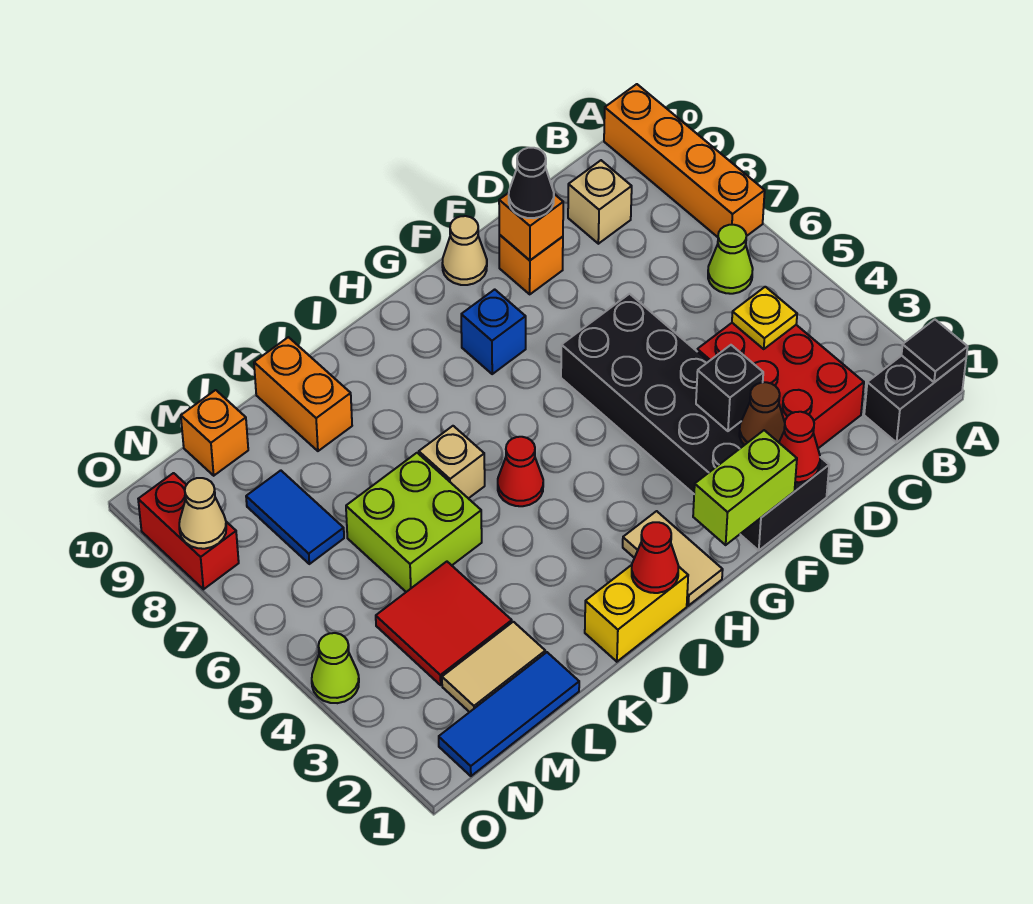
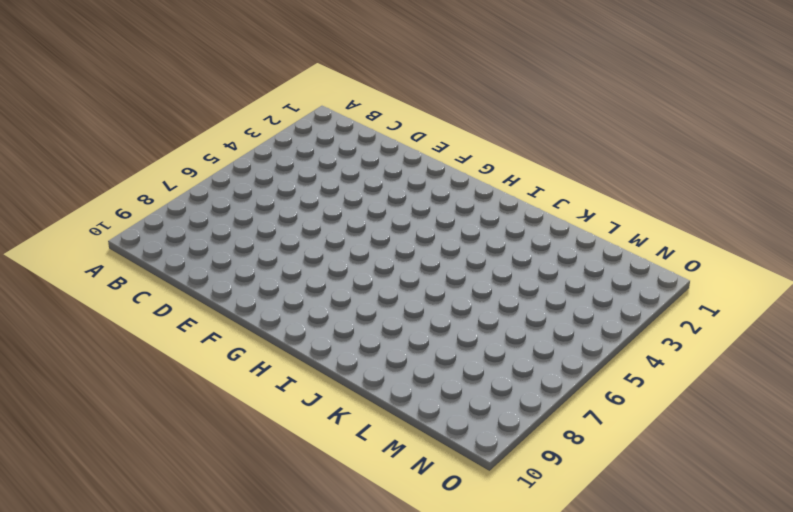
none -> black 1x2 brick [864,356,966,442]
none -> orange 1x4 brick [604,84,765,237]
none -> lime 1x1 cone [708,225,753,294]
none -> red 2x3 brick [697,323,864,448]

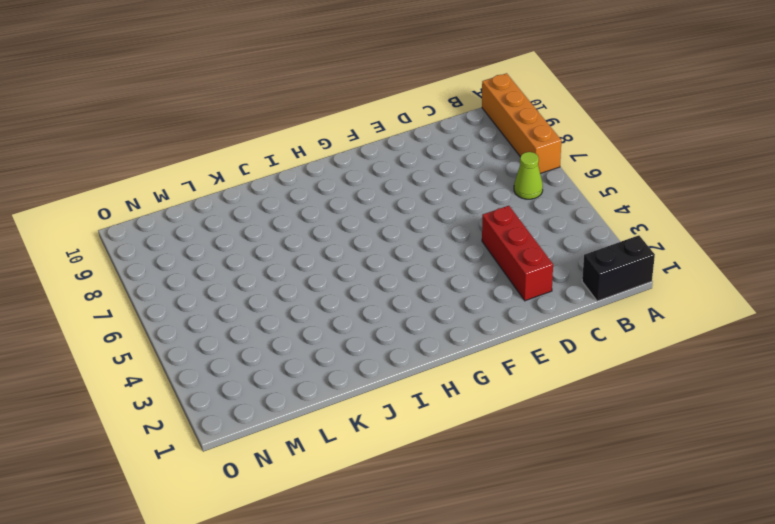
red 1x3 brick [482,206,553,301] -> red 2x3 brick [697,323,864,448]
none -> tan 1x1 brick [568,160,632,244]
none -> black 2x6 brick [561,294,829,550]
none -> orange 1x1 brick [499,235,563,294]
none -> tan 1x1 cone [442,216,487,285]

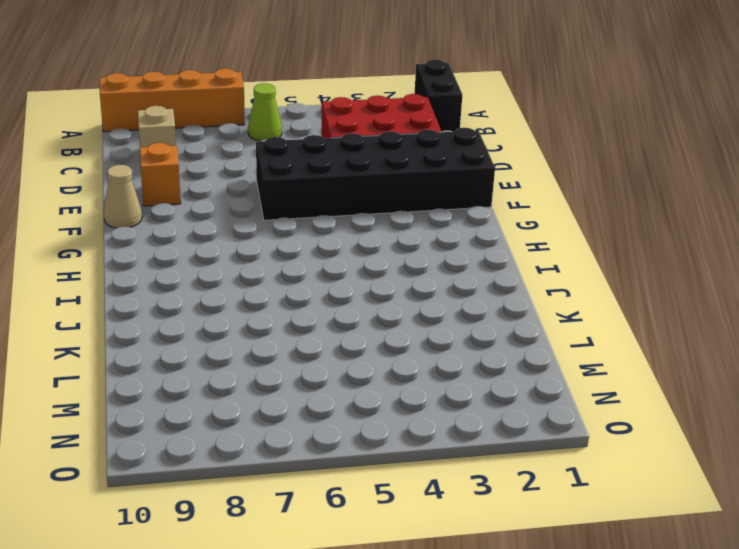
none -> blue 1x1 brick [461,289,526,374]
none -> tan 1x2 tile [623,511,723,606]
none -> yellow 1x2 brick [585,565,688,662]
none -> red 1x1 cone [498,437,543,506]

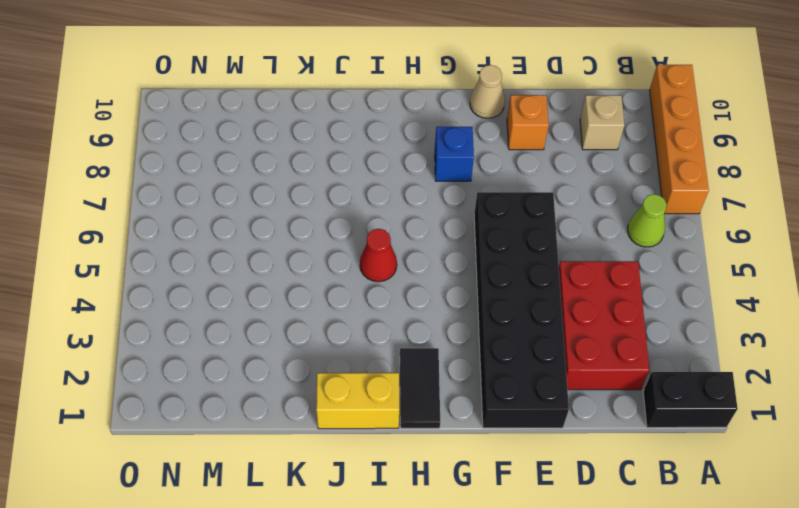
black 1x2 tile [400,348,440,428] -> tan 1x2 tile [623,511,723,606]
none -> tan 1x1 brick [419,426,485,499]
none -> lime 2x2 brick [346,453,482,592]
none -> orange 1x2 brick [254,337,352,451]
none -> blue 1x3 tile [439,652,579,776]

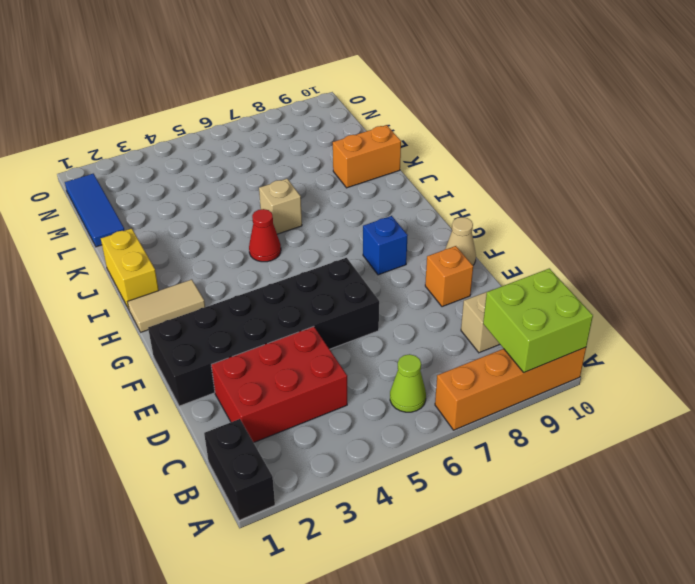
lime 2x2 brick [483,268,593,373] -> lime 2x2 brick moved to [346,453,482,592]
none -> tan 1x2 tile [442,622,545,712]
none -> red 2x2 tile [376,562,512,685]
none -> blue 1x2 tile [246,470,344,564]
none -> orange 1x1 brick [181,390,248,476]

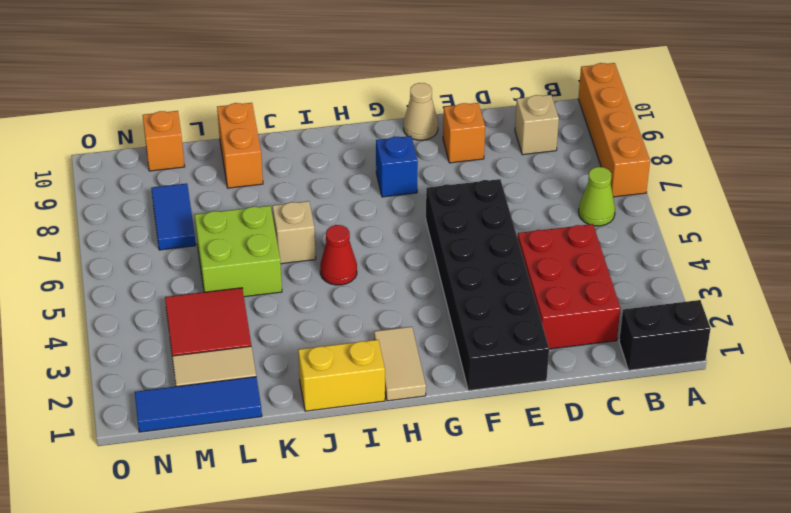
none -> lime 1x1 cone [312,633,359,703]
none -> red 1x2 brick [138,473,239,589]
none -> black 1x1 tile [902,320,968,382]
none -> yellow 1x1 plate [732,287,797,349]

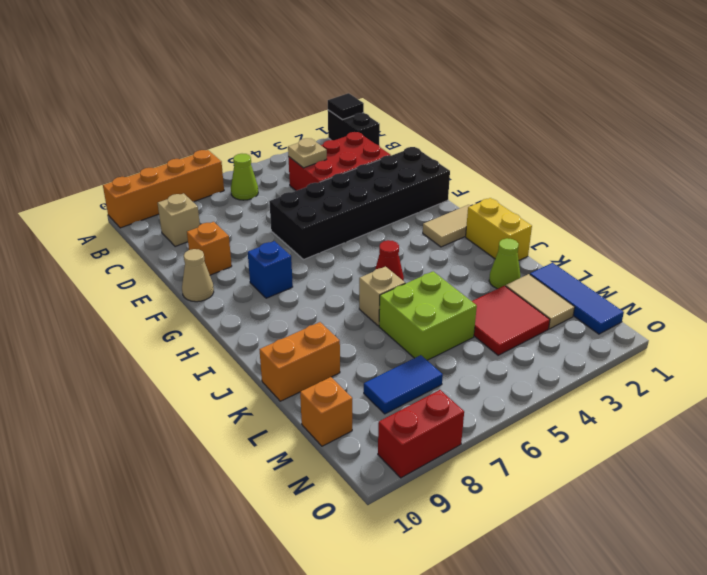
tan 1x1 plate [288,138,327,168] -> yellow 1x1 plate [732,287,797,349]
lime 1x1 cone [489,238,521,289] -> lime 1x1 cone moved to [312,633,359,703]
none -> red 1x1 cone [779,412,820,482]
none -> brown 1x1 cone [739,382,785,445]
none -> black 1x1 brick [696,345,763,431]
none -> orange 1x1 brick [499,193,563,260]

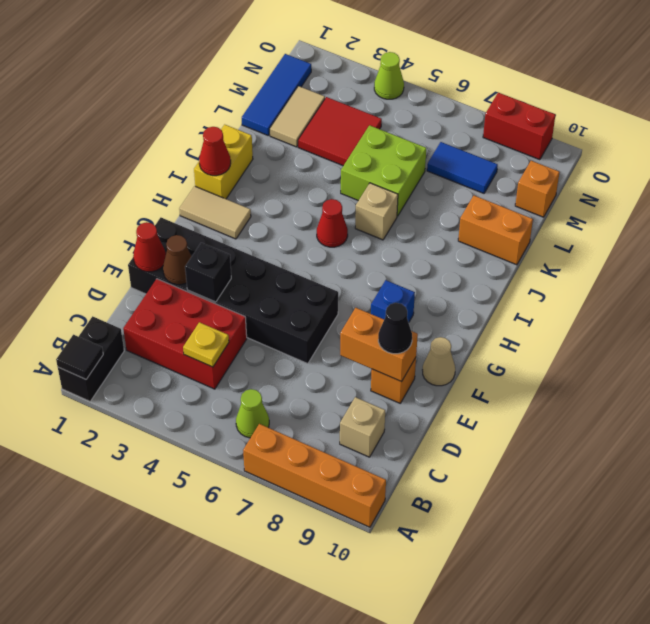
orange 1x2 brick [340,308,418,382] -> orange 1x1 brick [499,193,563,260]
none -> lime 1x2 brick [693,430,797,545]
none -> tan 1x1 cone [179,478,226,549]

